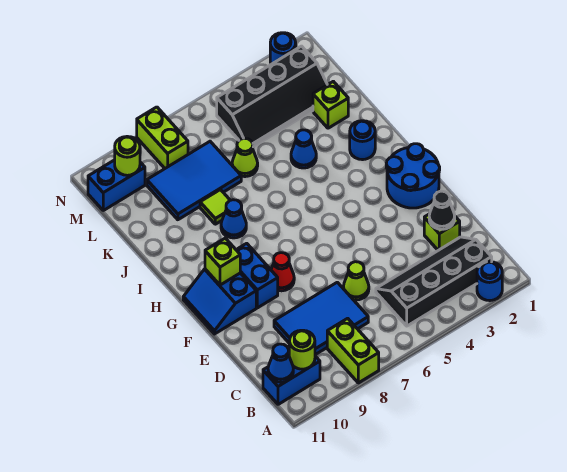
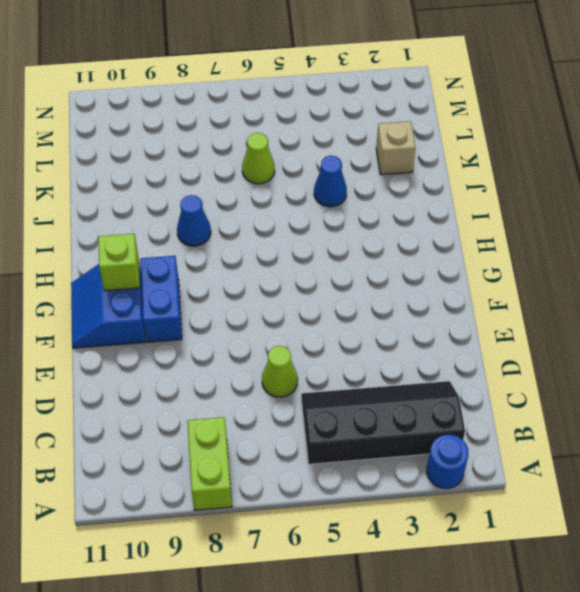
tan 1x1 brick [376,121,416,175] -> lime 1x1 brick [313,81,348,128]
none -> blue 1x2 brick [263,356,320,404]
none -> blue 2x3 tile [274,282,368,355]
none -> lime 1x1 brick [424,214,460,250]

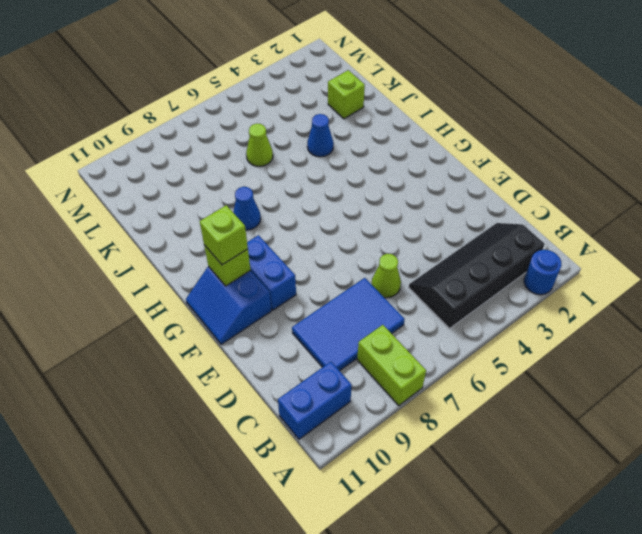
lime 1x1 brick [200,205,248,265] -> lime 1x1 brick moved to [424,214,460,250]
none -> blue 2x2 round brick [386,144,440,208]
none -> red 1x1 cone [271,253,294,291]
none -> blue 1x1 round brick [350,121,375,160]

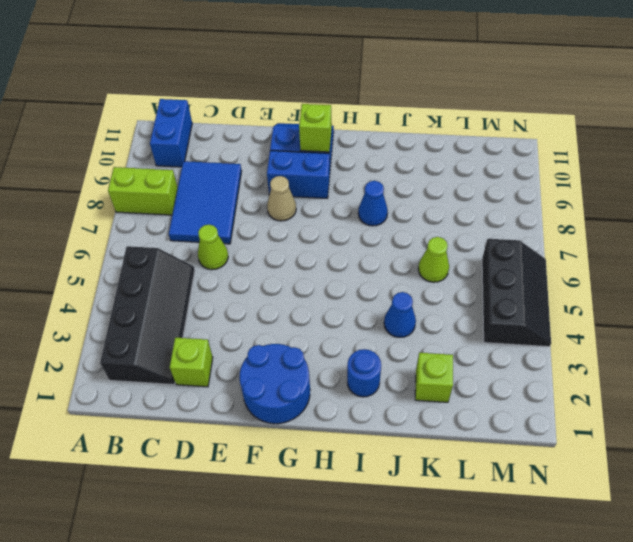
tan 1x1 cone [267,176,296,221] -> red 1x1 cone [271,253,294,291]
black 2x3 slope [482,239,551,347] -> black 2x4 slope [217,46,327,147]
none -> blue 1x1 round brick [477,262,502,301]
none -> lime 1x1 tile [200,190,230,224]
none -> blue 2x3 tile [147,141,241,220]

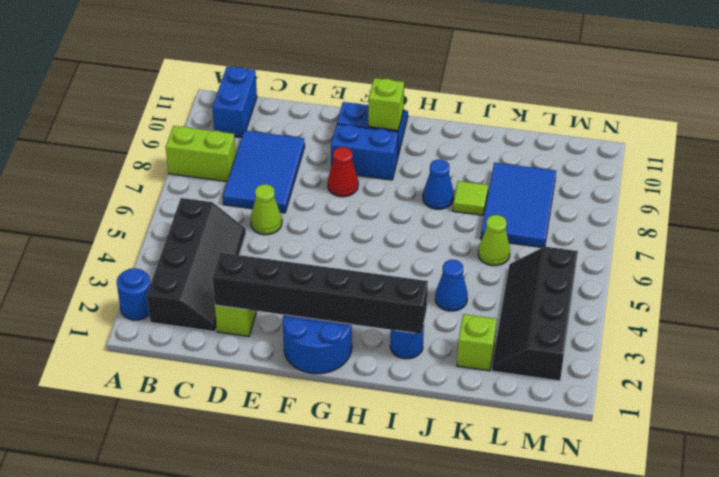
black 1x6 brick [212,253,428,334] -> black 1x1 cone [429,191,455,229]
none -> lime 1x2 brick [137,107,188,168]
none -> blue 1x2 brick [88,160,145,210]
none -> blue 1x1 round brick [270,33,296,64]

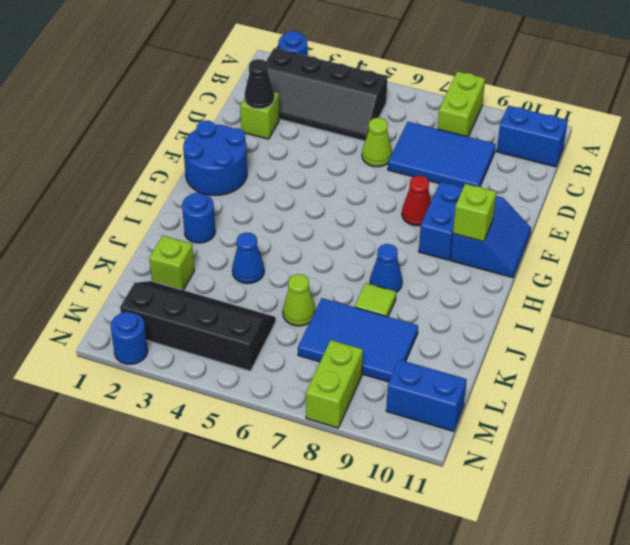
none -> lime 1x1 round brick [289,330,315,369]
none -> blue 1x1 cone [268,344,293,382]
none -> lime 1x1 round brick [115,136,140,175]

